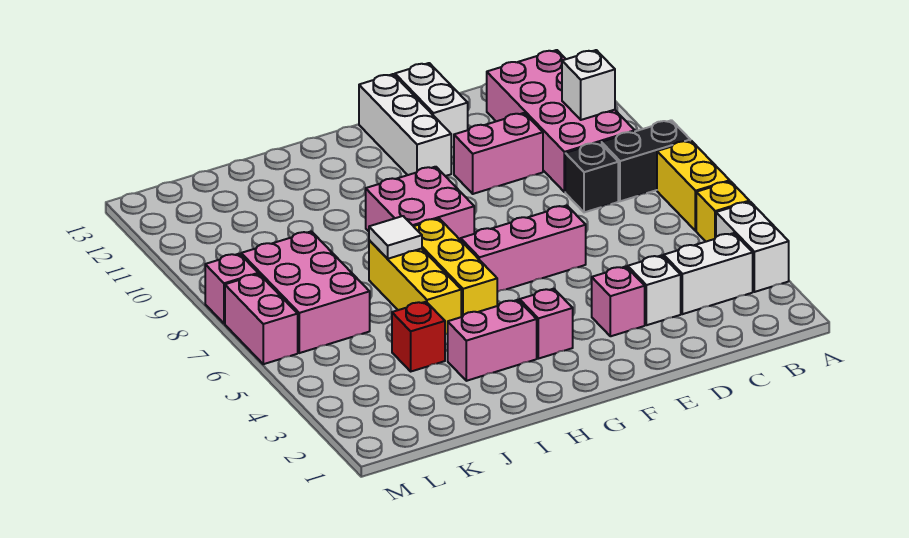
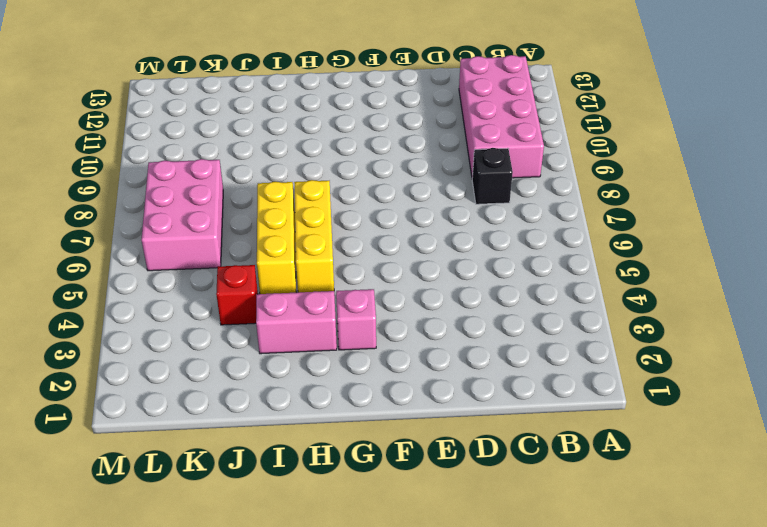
none -> white 1x2 brick [716,202,789,292]
none -> yellow 1x1 brick [696,181,749,242]
none -> yellow 1x2 brick [657,141,730,231]

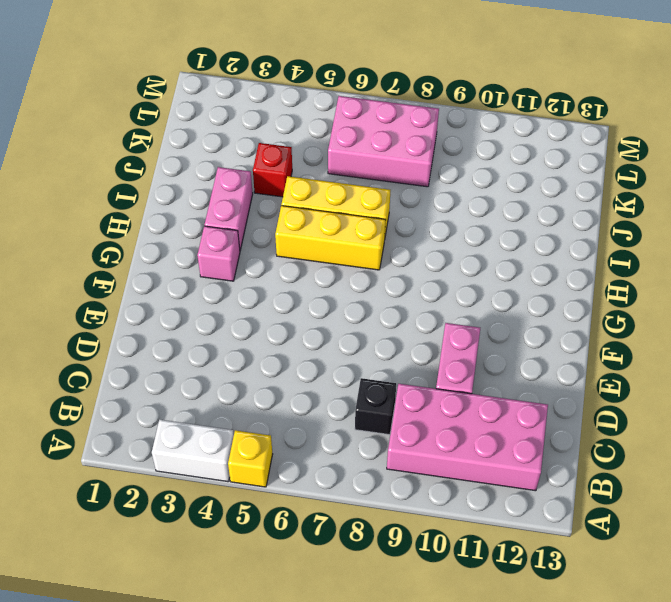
none -> yellow 1x2 brick [657,141,730,231]
none -> black 1x2 brick [601,120,690,201]
none -> white 1x2 brick [663,233,753,314]

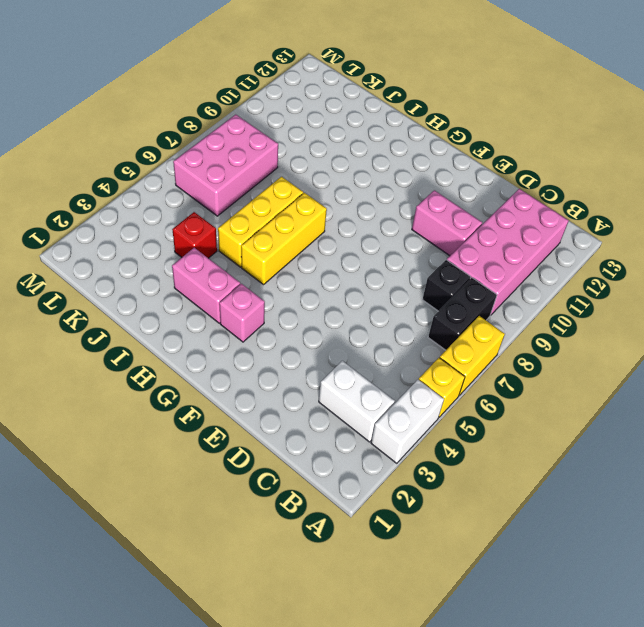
black 1x2 brick [428,278,497,350] -> black 1x2 brick turned to [601,120,690,201]
none -> white 1x1 brick [628,255,681,325]
none -> pink 1x1 brick [592,266,645,336]
none -> pink 1x3 brick [461,205,586,292]

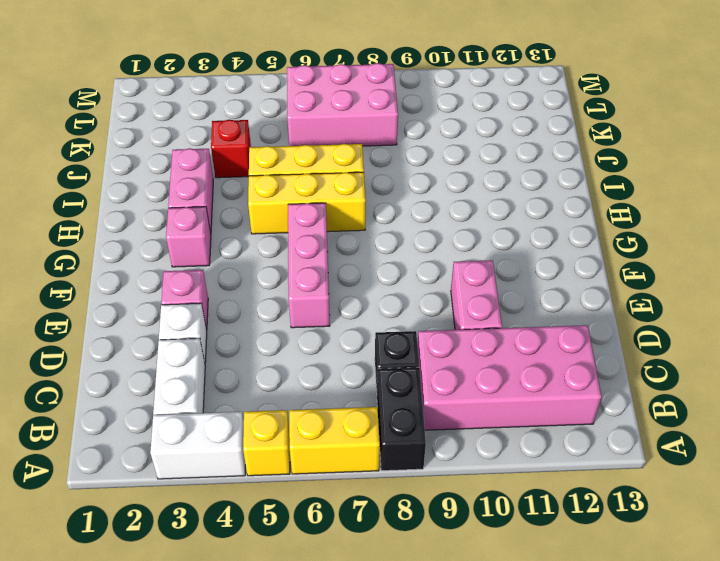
none -> white 1x2 brick [395,63,468,148]
none -> white 1x3 brick [359,74,451,176]
none -> pink 2x2 brick [366,167,474,240]

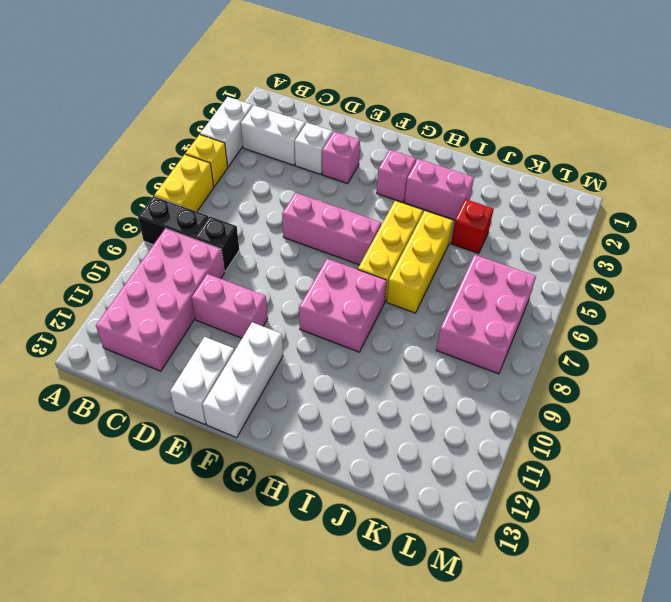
none -> pink 1x2 brick [225,274,298,364]
none -> pink 1x1 brick [205,254,258,323]
none -> white 1x1 brick [562,50,615,120]

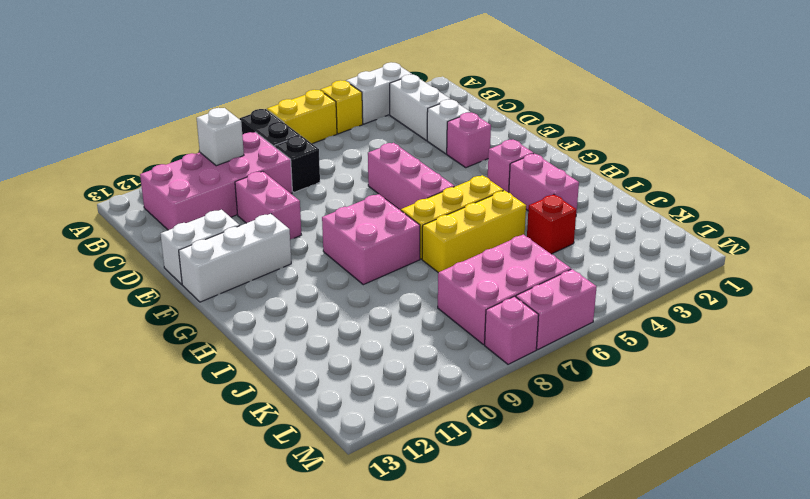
none -> white 1x1 tile [369,216,422,259]

